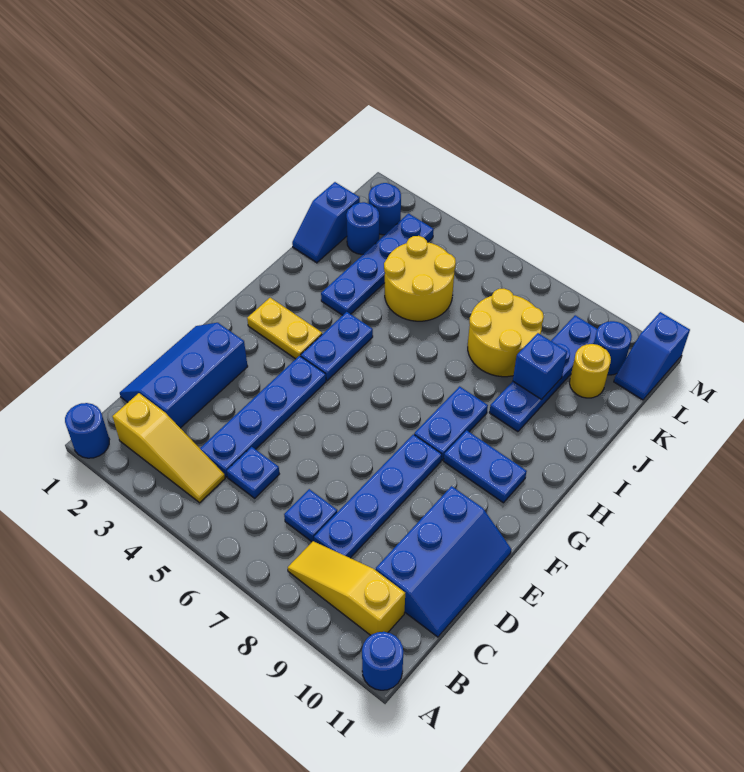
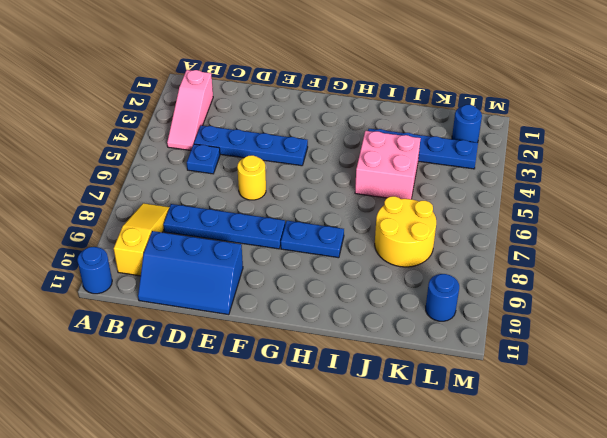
pink 1x3 slope [167,70,213,150] -> yellow 1x3 slope [113,393,225,503]
yellow 1x1 round brick [237,155,266,200] -> yellow 1x1 round brick moved to [570,344,611,398]
pink 2x2 brick [355,131,421,199] -> yellow 2x2 round brick [384,236,456,321]
none -> blue 1x1 round brick [65,403,109,458]
none -> blue 2x3 slope [120,323,248,428]
none -> blue 1x1 plate [284,489,337,542]

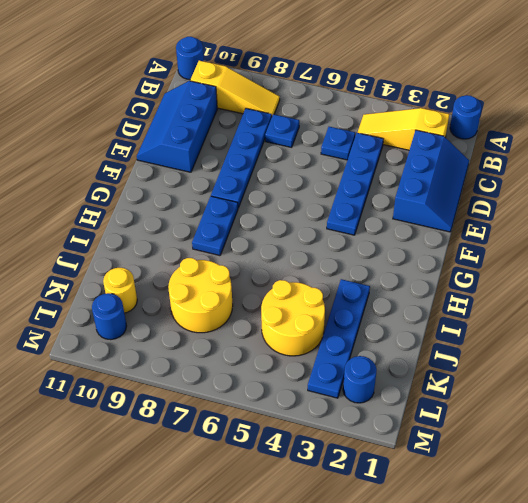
none -> yellow 1x2 plate [247,298,322,359]
none -> blue 1x2 plate [301,312,373,381]
none -> blue 1x2 plate [444,430,527,503]

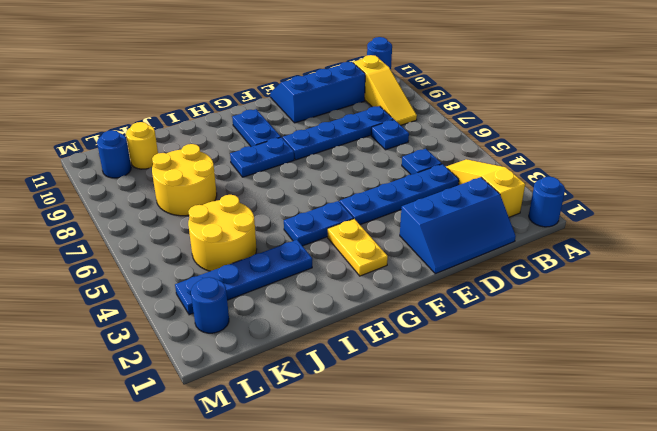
none -> blue 1x4 plate [489,315,597,432]
none -> blue 1x2 slope [292,182,360,263]
none -> blue 1x1 round brick [346,202,379,254]

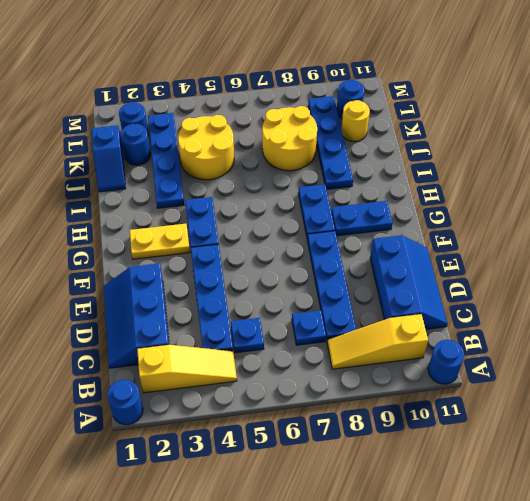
none -> blue 1x2 slope [614,312,690,400]
none -> blue 1x1 brick [513,333,567,399]

